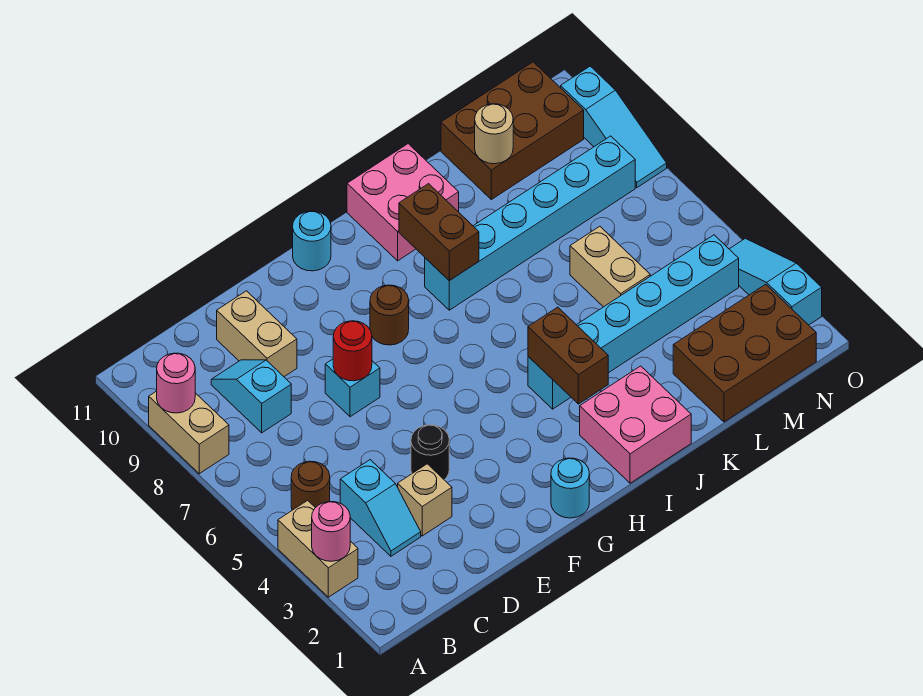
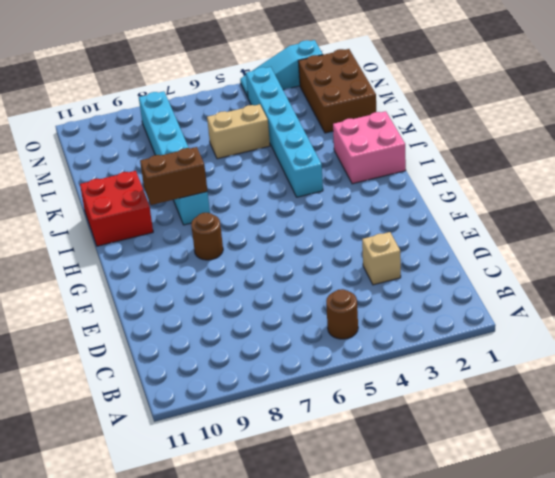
red 2x2 brick [80,171,153,246] -> pink 2x2 brick [347,144,459,261]
none -> tan 1x2 brick [278,500,358,597]
none -> tan 1x2 brick [149,391,229,474]
none -> cyan 1x2 slope [340,460,421,556]

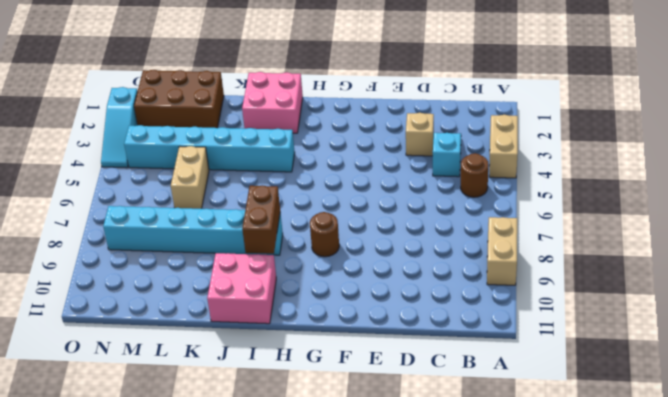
none -> cyan 1x2 slope [211,360,291,433]
none -> tan 1x2 brick [217,291,297,377]
none -> black 1x1 round brick [411,425,449,480]

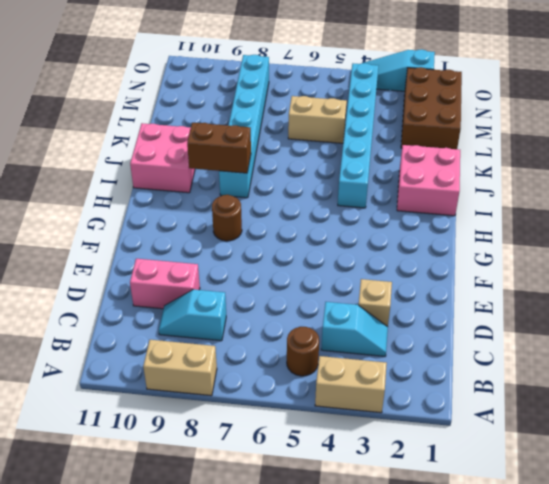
pink 1x2 brick [130,259,200,309] -> tan 1x2 brick [217,291,297,377]
none -> black 1x1 round brick [411,425,449,480]
none -> cyan 1x1 brick [325,359,380,417]
none -> cyan 1x1 round brick [551,458,589,518]

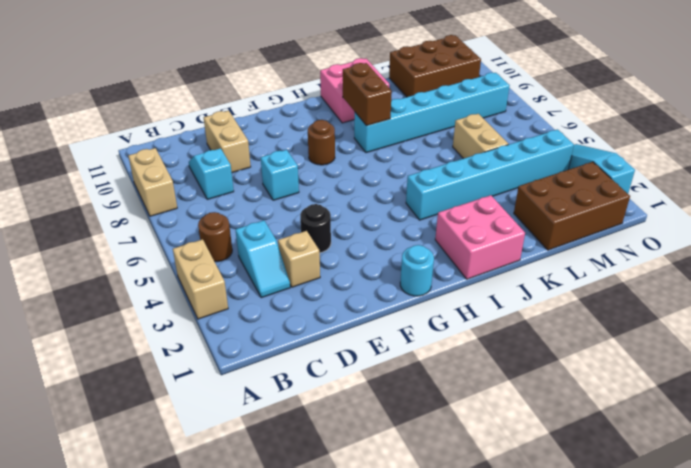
none -> cyan 1x1 round brick [293,211,331,271]
none -> cyan 1x3 slope [561,66,667,188]
none -> pink 1x1 round brick [312,501,350,561]

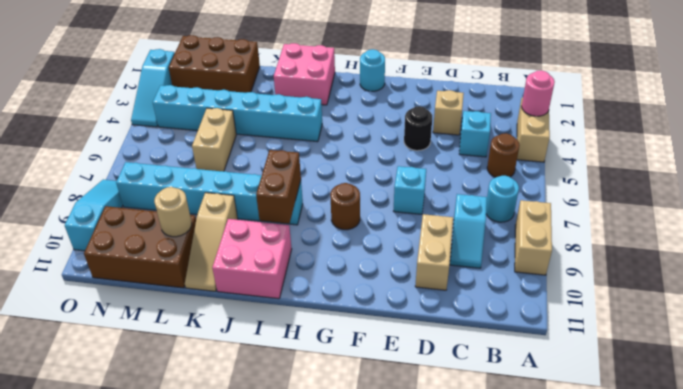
cyan 1x1 round brick [486,176,519,222] -> cyan 1x1 round brick moved to [293,211,331,271]
tan 1x3 slope [185,193,238,291] -> none
none -> pink 1x1 round brick [157,353,195,413]
none -> red 1x1 round brick [333,321,372,381]
none -> brown 1x2 brick [528,307,608,404]

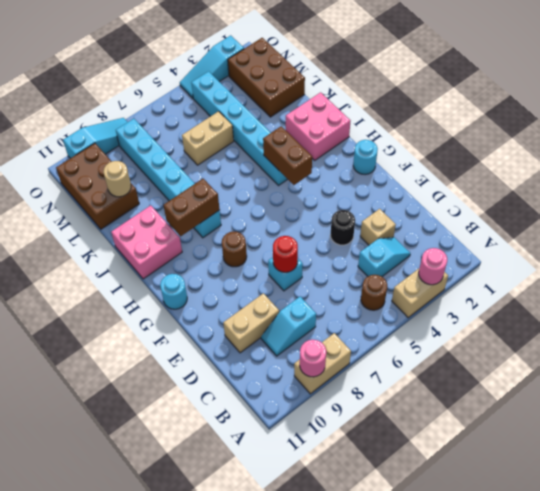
brown 1x2 brick [263,126,312,185] -> brown 1x2 brick turned to [528,307,608,404]

